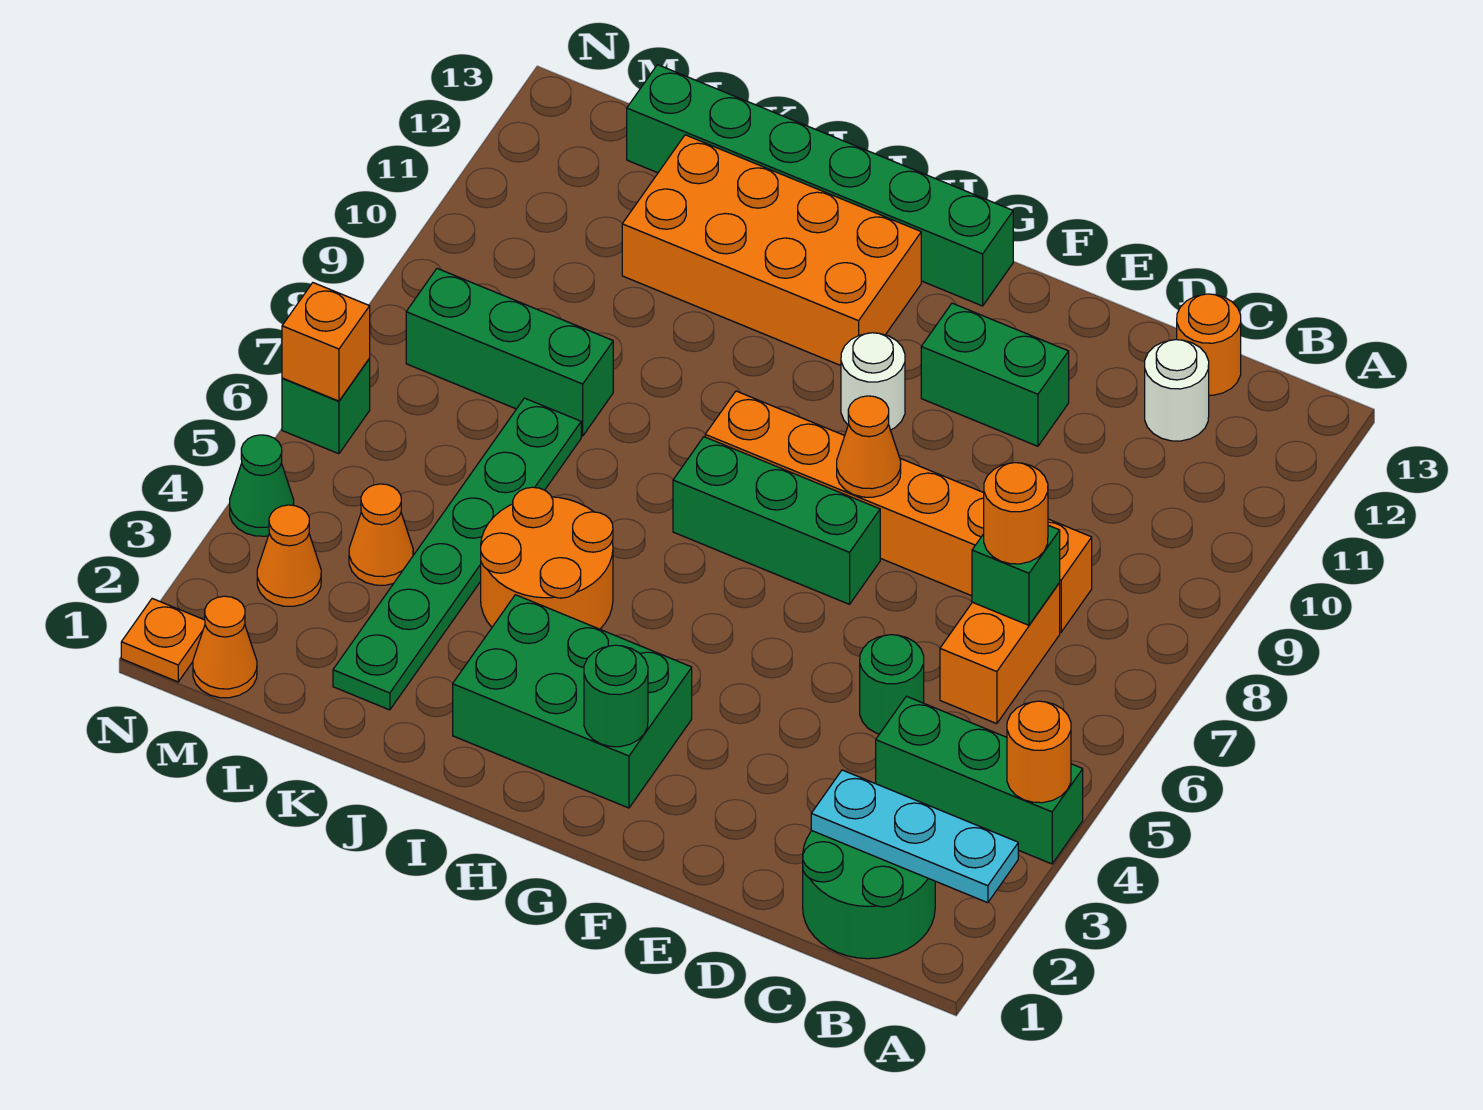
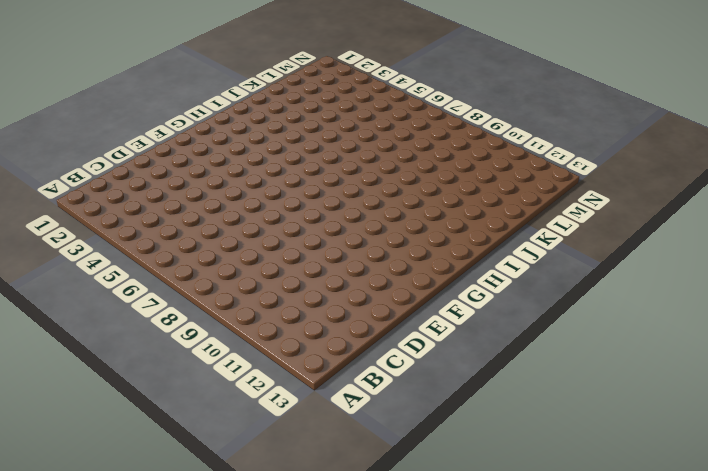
none -> green 1x3 brick [876,696,1083,864]
none -> green 2x2 round brick [803,831,935,959]
none -> orange 1x2 brick [940,583,1060,724]

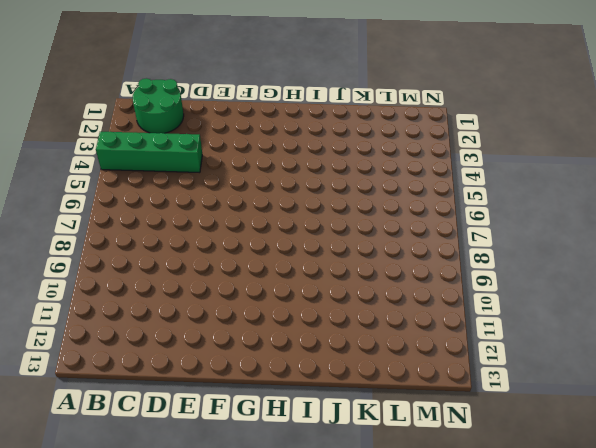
green 1x4 brick [96,132,202,173] -> green 1x3 brick [876,696,1083,864]
none -> orange 1x2 brick [940,583,1060,724]
none -> orange 1x6 brick [705,391,1092,632]
none -> white 1x1 round brick [1145,340,1209,441]

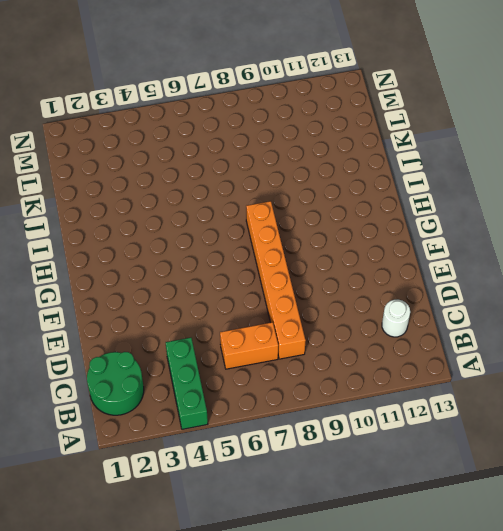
none -> orange 1x1 round brick [1177,294,1241,395]
none -> green 1x1 round brick [860,635,924,734]
none -> green 1x2 brick [921,303,1069,446]

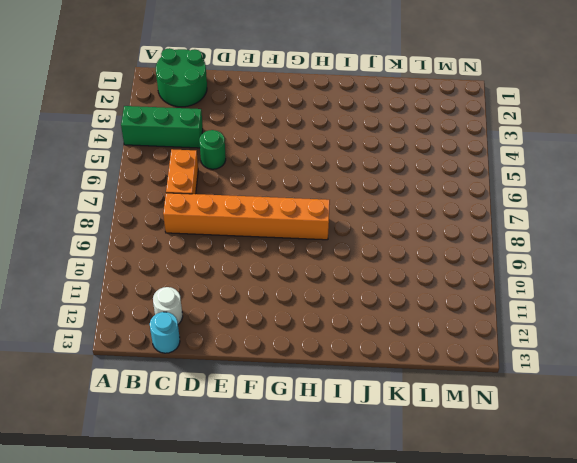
cyan 1x1 round brick [150,312,180,353] -> orange 1x1 round brick [1177,294,1241,395]
none -> green 1x2 brick [921,303,1069,446]
none -> green 1x3 brick [673,437,880,604]
none -> green 2x3 brick [453,595,692,808]

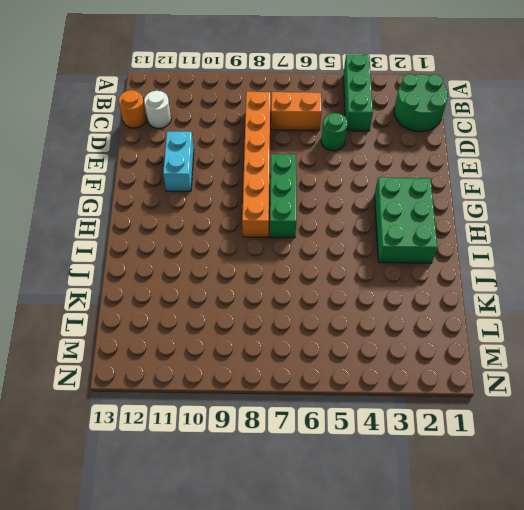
cyan 1x2 brick [163,132,194,191] -> green 1x2 brick [921,303,1069,446]
none -> white 1x1 round brick [841,333,905,430]
none -> green 1x6 brick [627,65,1013,306]
none -> orange 2x4 brick [622,135,921,365]

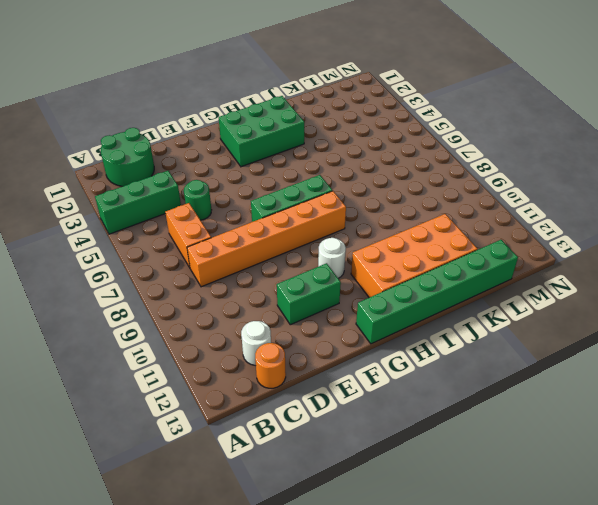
none -> orange 2x2 round brick [481,487,613,629]
none -> green 1x6 plate [333,398,581,710]
none -> green 1x3 brick [406,269,613,436]

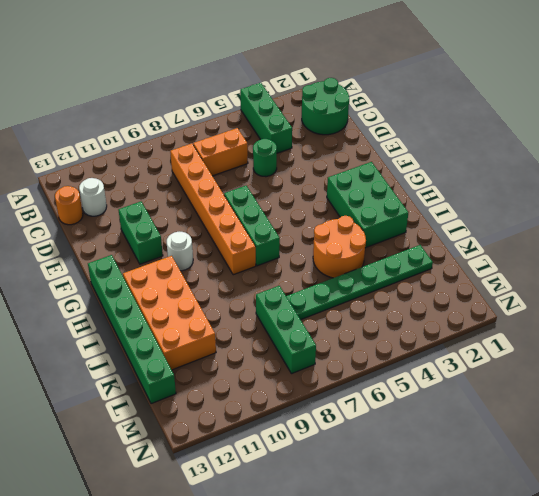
none -> orange 1x1 cone [349,484,413,585]
none -> orange 1x1 cone [193,596,257,698]
none -> orange 1x1 cone [257,505,321,606]

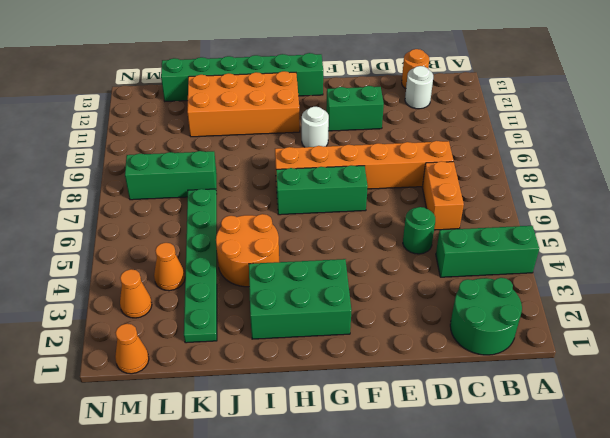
none -> orange 1x1 plate [121,599,205,682]
none -> green 1x1 cone [230,435,294,536]
none -> green 1x1 brick [282,359,370,454]

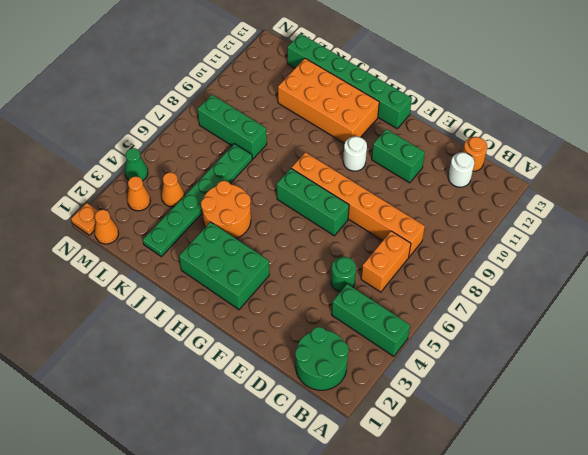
none -> green 1x1 brick [282,359,370,454]
none -> cyan 1x3 plate [811,770,1018,903]
none -> orange 1x1 round brick [1007,701,1071,803]

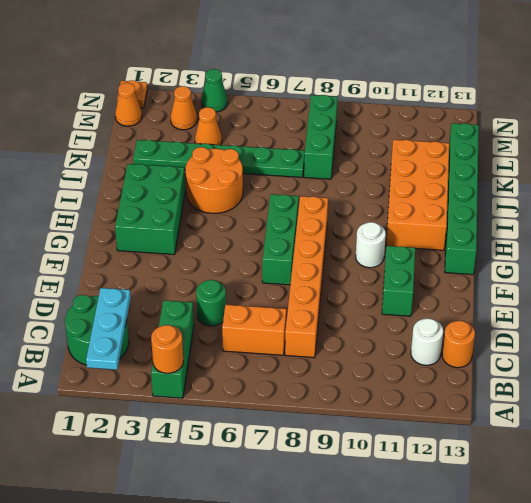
none -> green 1x1 brick [282,359,370,454]
none -> green 1x1 brick [972,525,1060,625]
none -> orange 1x1 cone [837,396,901,497]

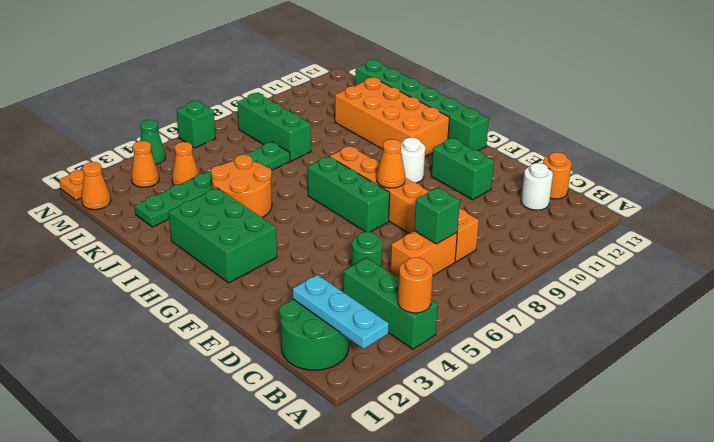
none -> green 1x1 round brick [584,645,648,747]
none -> orange 1x1 brick [282,283,370,401]
none -> orange 1x1 round brick [984,463,1048,564]

